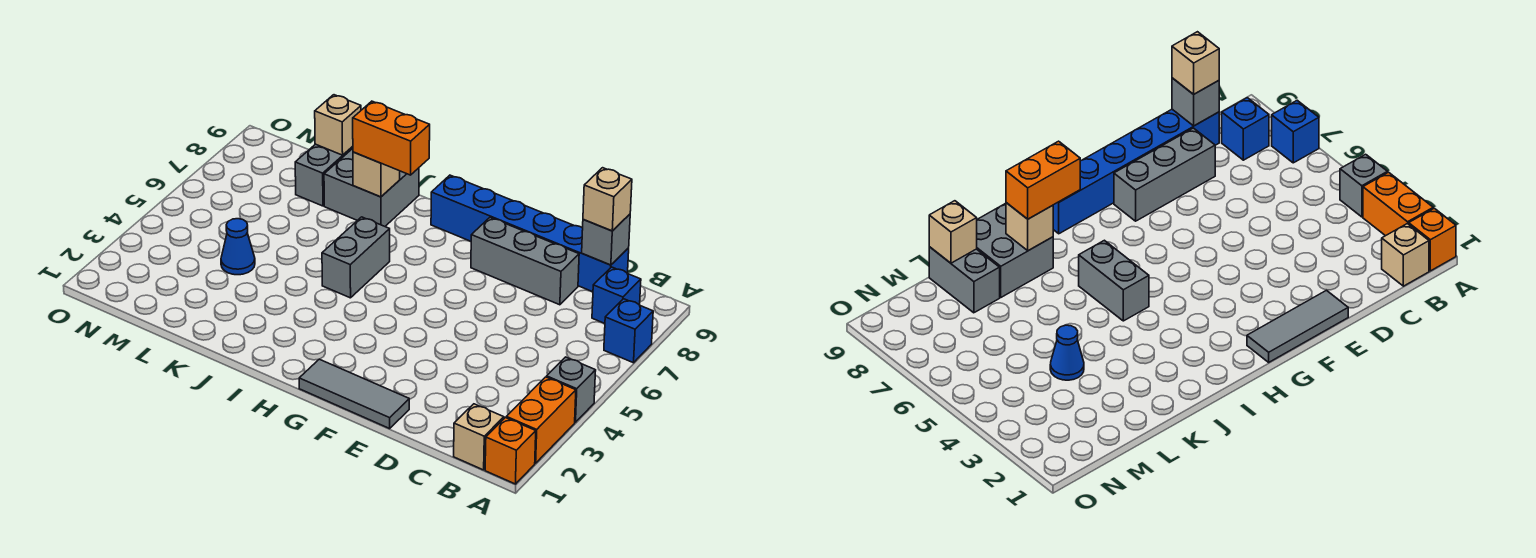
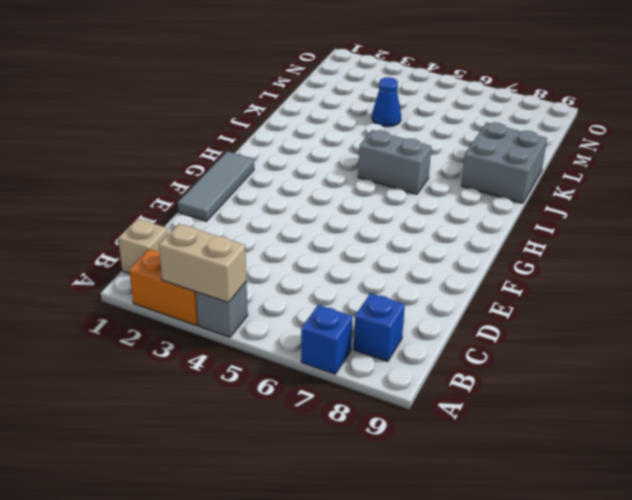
tan 1x2 brick [159,224,246,303] -> none
none -> orange 1x1 brick [485,418,536,484]
none -> blue 1x6 brick [431,175,629,292]
none -> grey 1x3 brick [471,217,579,305]

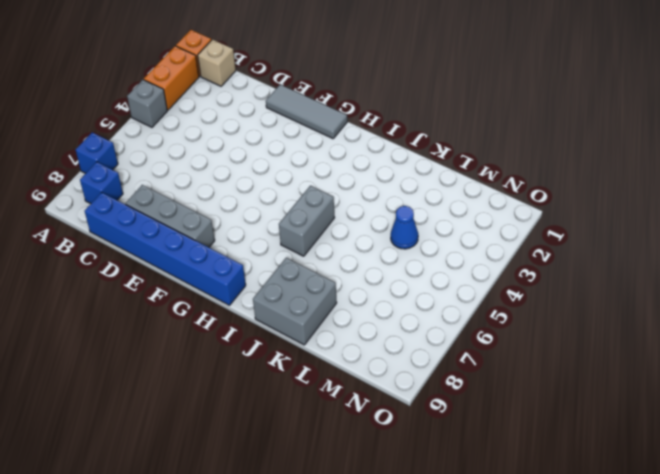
none -> grey 1x2 brick [295,144,353,206]
none -> grey 1x1 brick [582,214,630,265]
none -> tan 1x1 brick [353,152,400,197]

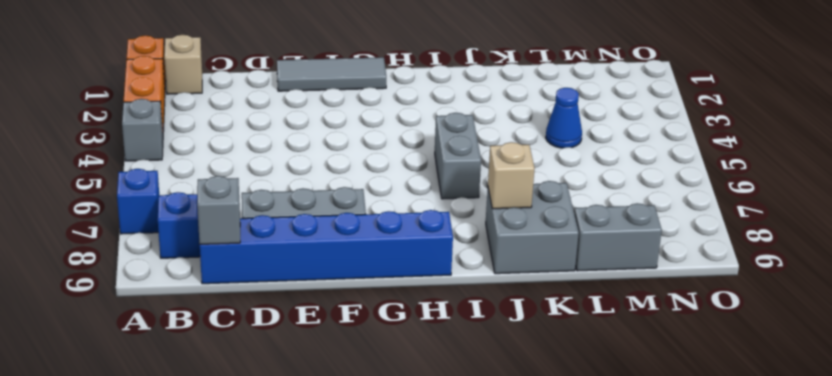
grey 1x2 brick [574,203,662,271] -> grey 1x2 brick turned to [295,144,353,206]
none -> tan 1x1 brick [315,95,361,155]
none -> tan 1x1 brick [583,168,632,231]
none -> orange 1x2 brick [353,101,430,175]

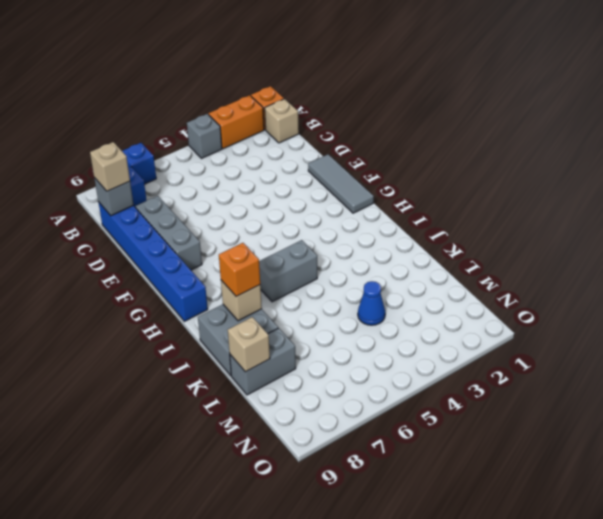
orange 1x1 brick [219,243,260,296] -> orange 1x2 brick [353,101,430,175]

